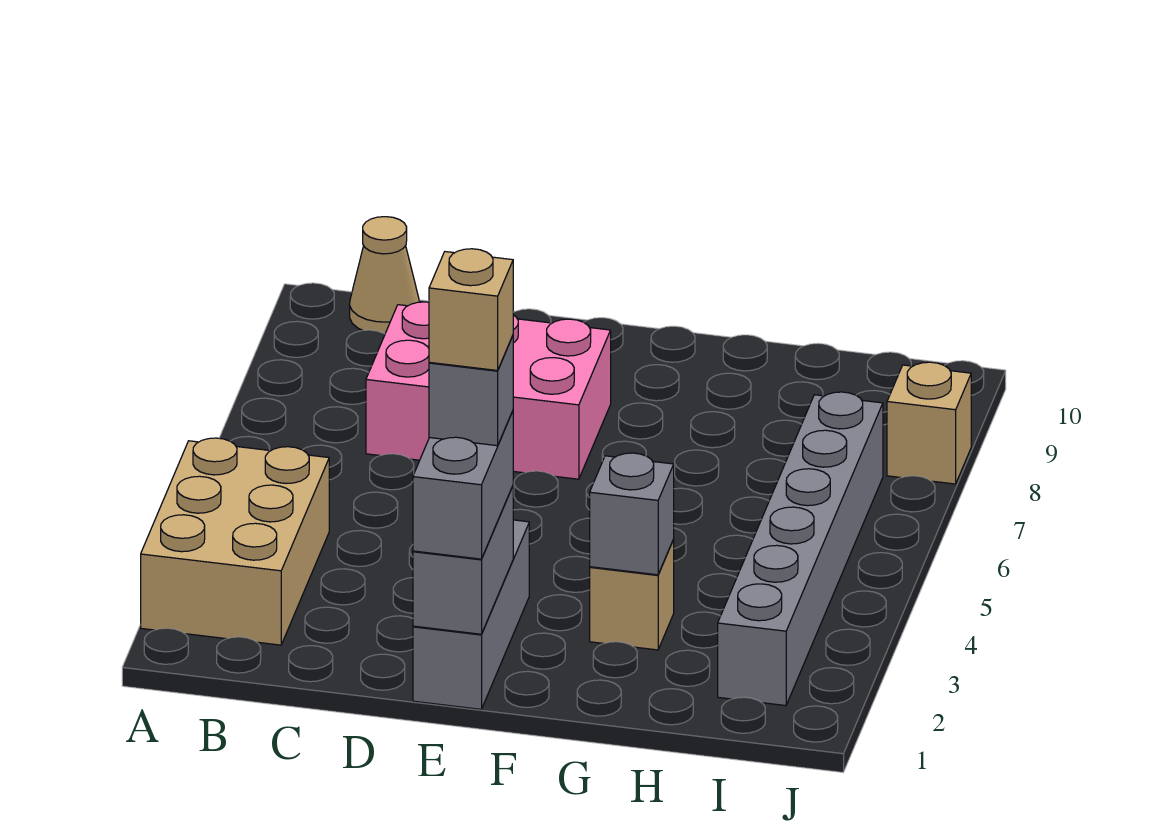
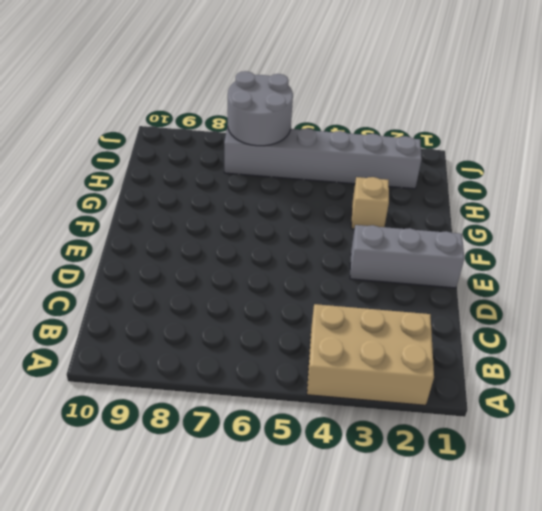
grey 2x2 round brick [228,71,293,146] -> none
none -> tan 1x1 cone [350,217,420,334]
none -> pink 2x3 brick [366,302,611,479]
none -> tan 1x1 brick [887,362,971,484]

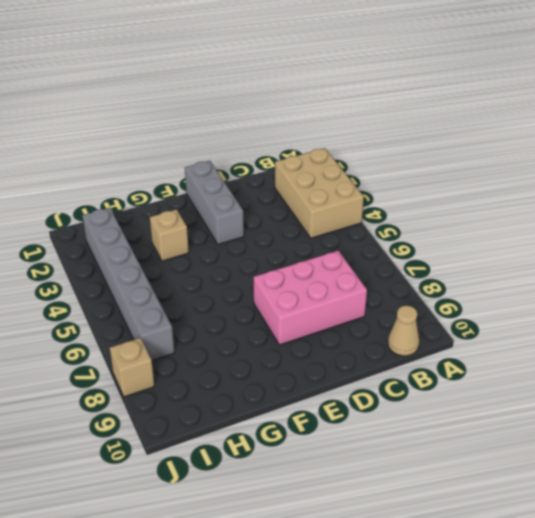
none -> grey 1x2 brick [413,486,513,634]
none -> grey 1x1 brick [590,453,674,575]
none -> grey 1x2 brick [413,411,513,559]

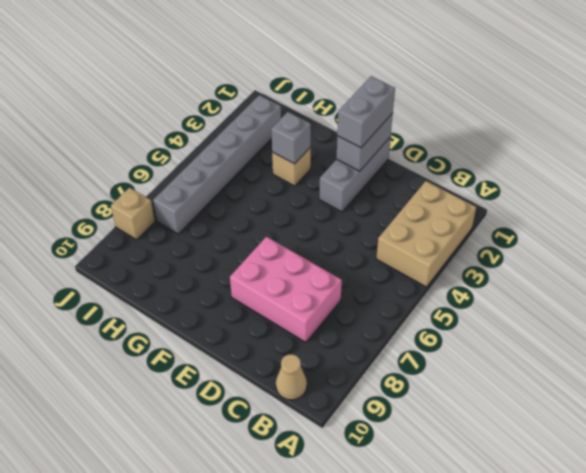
none -> grey 1x1 brick [429,336,513,446]
none -> tan 1x1 brick [429,249,513,370]

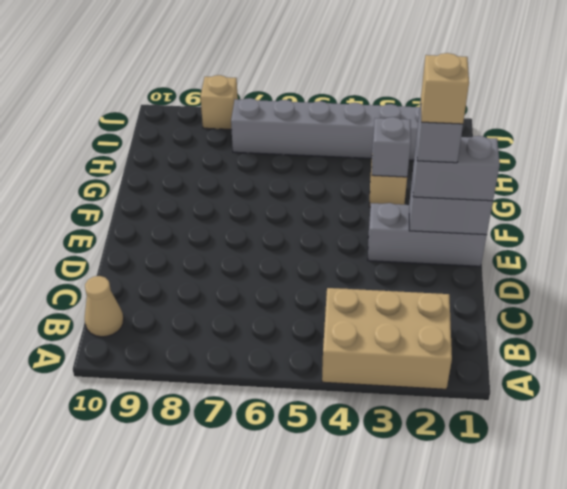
none -> pink 2x3 brick [366,302,611,479]

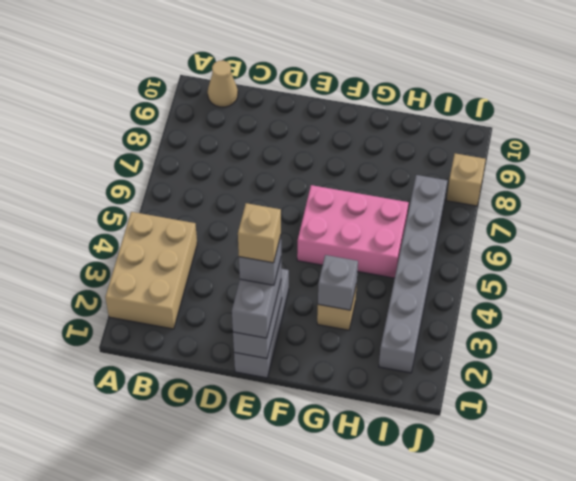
pink 2x3 brick [297,185,409,278] -> pink 2x3 brick moved to [366,302,611,479]

